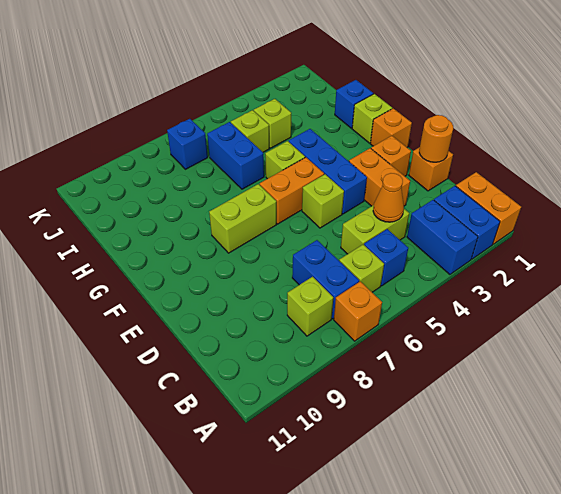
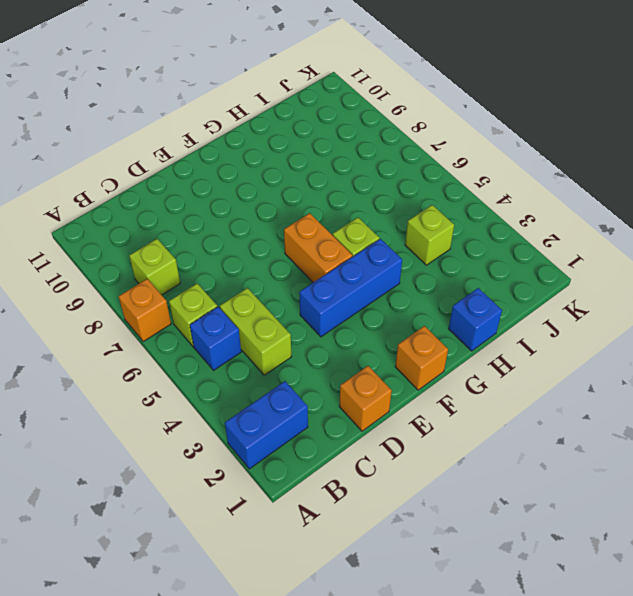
none -> orange 1x2 brick [456,172,521,244]
none -> blue 1x2 brick [407,200,478,274]
none -> blue 1x2 brick [292,240,359,319]

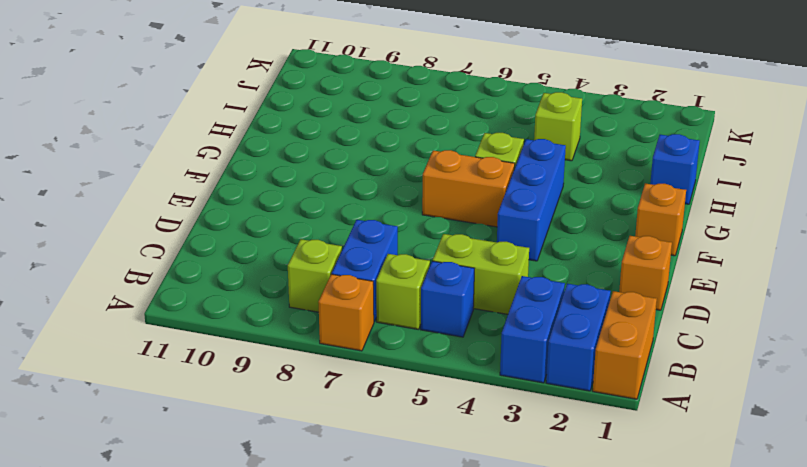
none -> orange 1x2 brick [349,148,410,206]
none -> orange 1x1 brick [371,136,411,176]
none -> lime 1x1 brick [302,174,344,228]

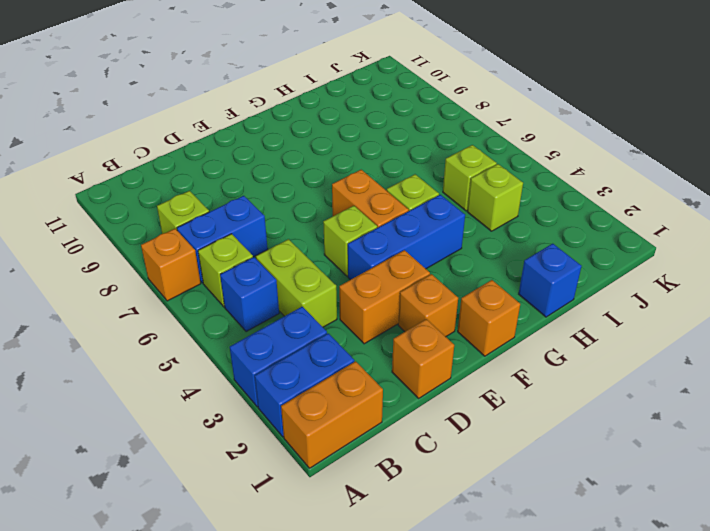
none -> lime 1x2 brick [209,184,276,253]
none -> lime 1x1 brick [352,94,392,143]
none -> blue 1x2 brick [207,122,264,189]

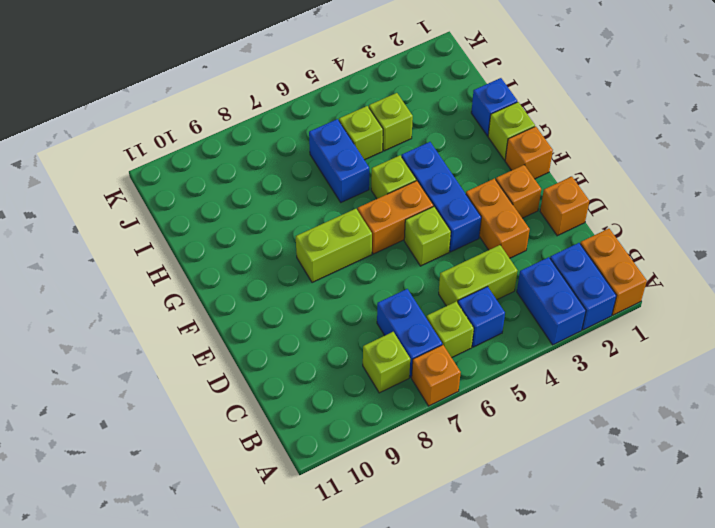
none -> blue 1x1 brick [167,119,208,169]
none -> orange 1x1 cone [373,173,404,222]
none -> orange 1x1 round brick [419,115,453,162]

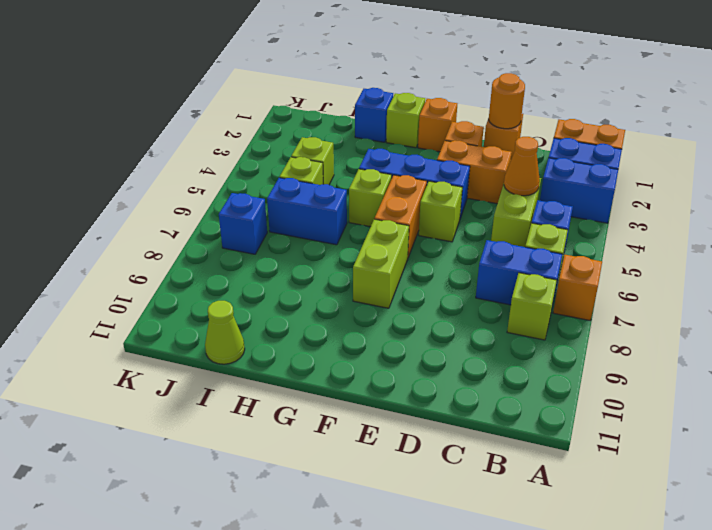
lime 1x1 cone [205,301,245,364] -> none

